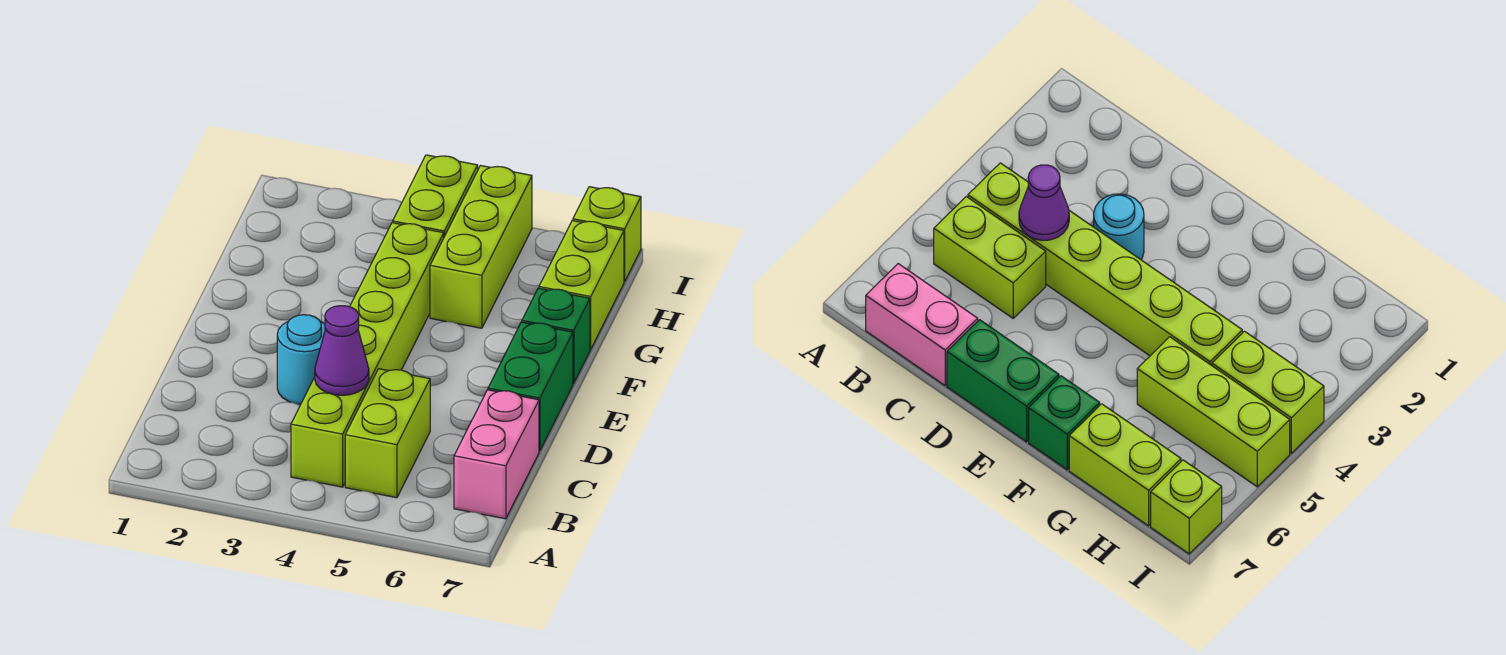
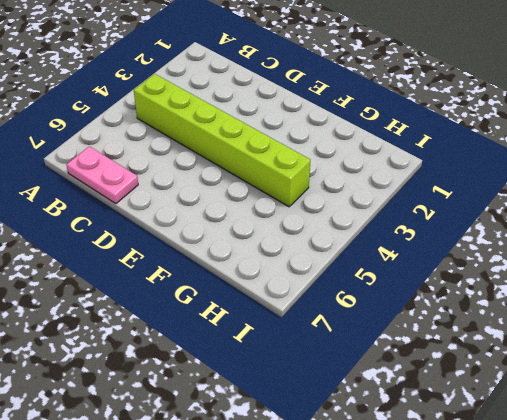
pink 1x2 plate [67,146,138,204] -> pink 1x2 brick [454,390,539,519]
none -> lime 1x2 brick [345,369,430,498]
none -> cyan 1x1 round brick [277,315,325,404]

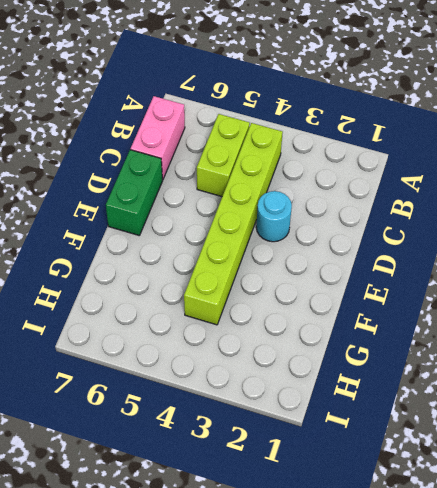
none -> green 1x1 brick [522,288,590,383]
none -> lime 1x3 brick [430,166,532,328]

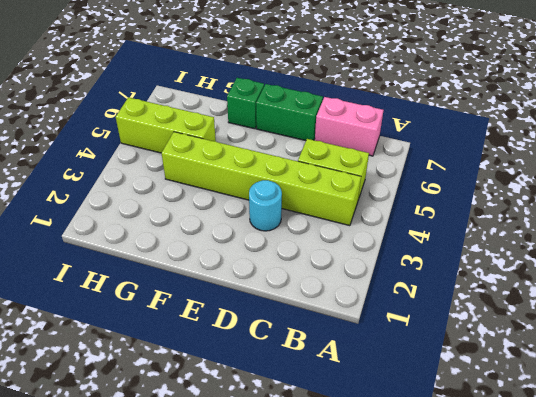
none -> lime 1x2 brick [539,220,624,349]
none -> lime 1x2 brick [393,155,478,237]

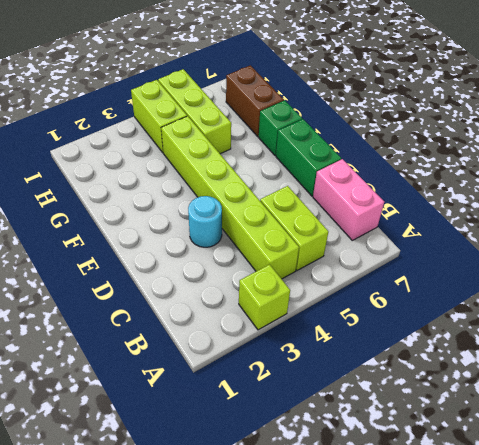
lime 1x1 brick [239,265,290,330] -> lime 1x1 brick moved to [573,187,641,282]
brown 1x2 brick [226,65,284,137] -> lime 1x2 brick [539,220,624,349]
none -> purple 1x1 cone [315,306,369,395]

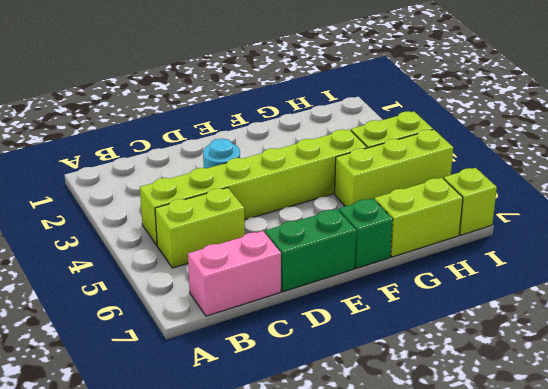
none -> purple 1x1 cone [315,306,369,395]

